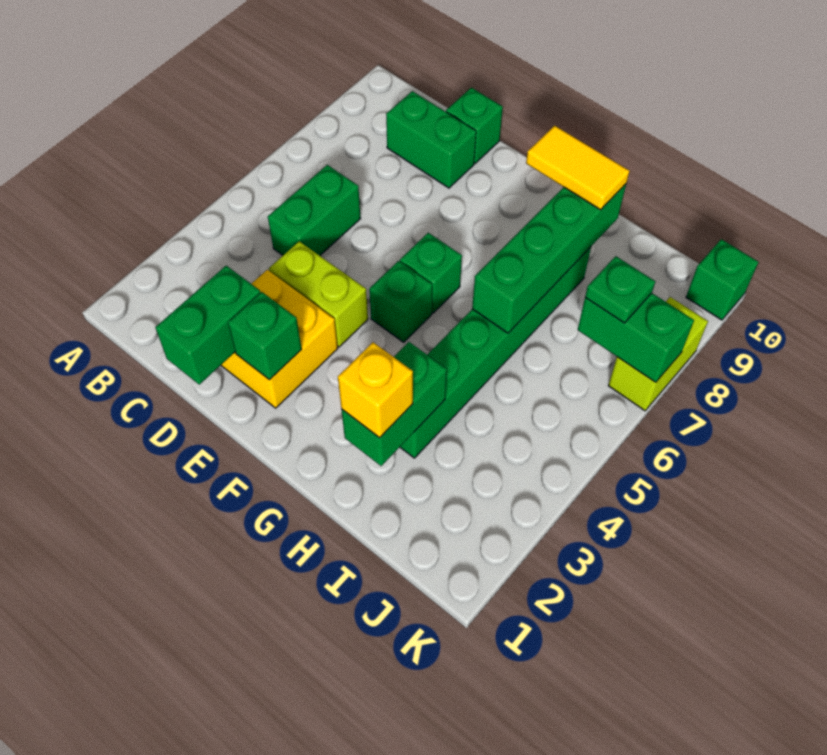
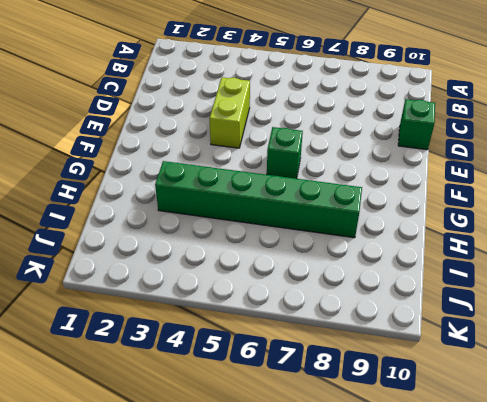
none -> green 1x2 brick [268,165,361,256]
none -> green 1x2 brick [386,91,476,188]
none -> yellow 2x2 brick [221,270,338,408]

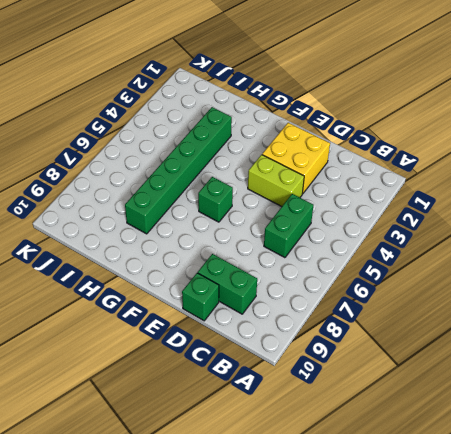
none -> green 1x1 brick [369,261,432,342]
none -> lime 1x2 brick [608,297,708,411]
none -> green 1x1 brick [686,239,758,320]

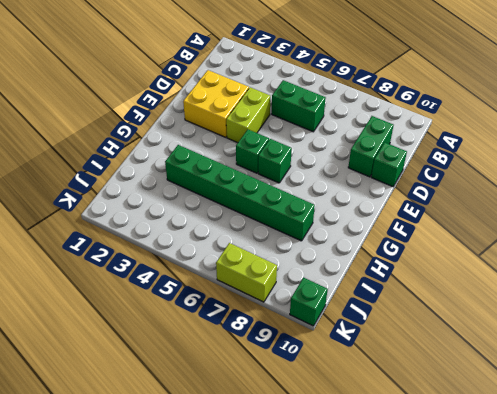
none -> green 1x2 brick [155,266,260,385]
none -> green 1x1 brick [228,292,302,380]
none -> green 1x2 brick [341,342,447,466]

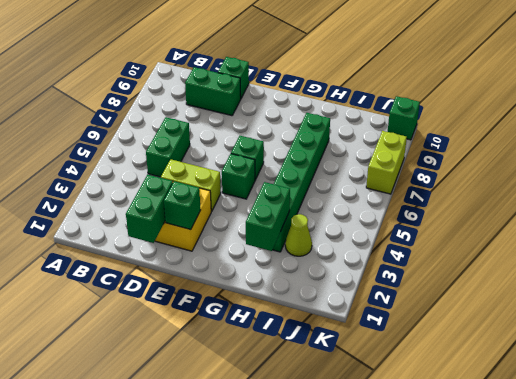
lime 1x1 cone [285,214,312,256] -> none
none -> green 1x4 brick [472,184,626,333]
none -> green 1x2 brick [578,293,694,382]
none -> yellow 1x2 tile [526,126,630,210]

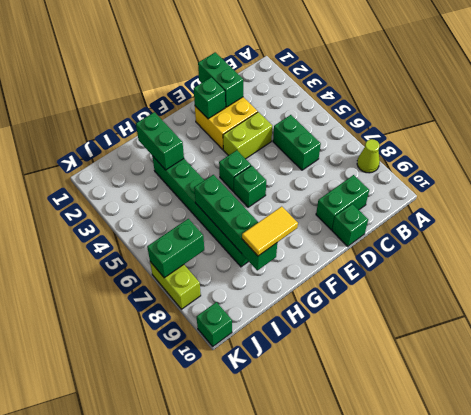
lime 1x1 cone [357,139,380,173] -> none
none -> yellow 1x1 brick [338,342,413,438]
none -> green 1x1 plate [585,256,655,323]

